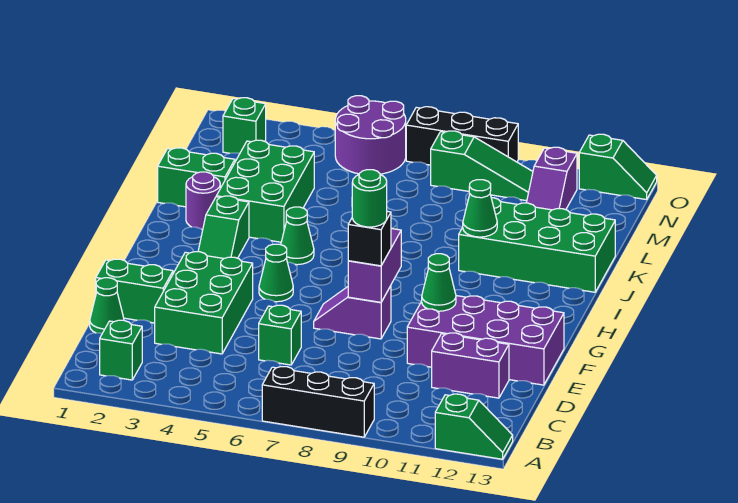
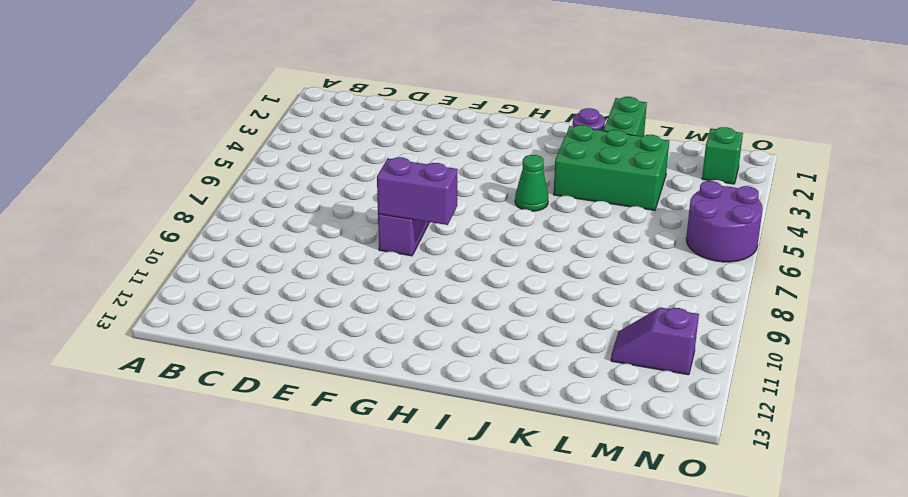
none -> black 1x3 brick [262,367,374,437]
none -> green 1x2 slope [435,394,513,459]
none -> green 1x1 brick [100,320,142,380]

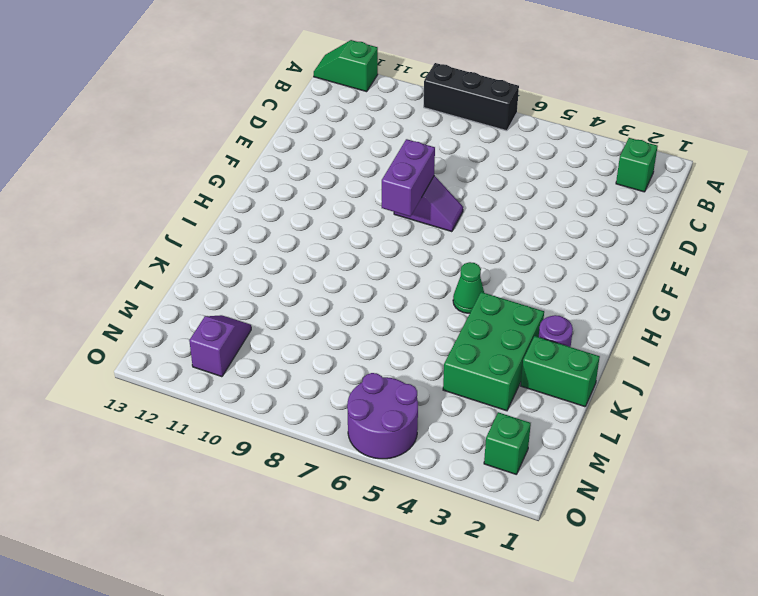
none -> green 1x1 cone [90,278,124,334]
none -> green 2x3 brick [155,252,253,354]
none -> green 1x1 brick [259,305,301,365]

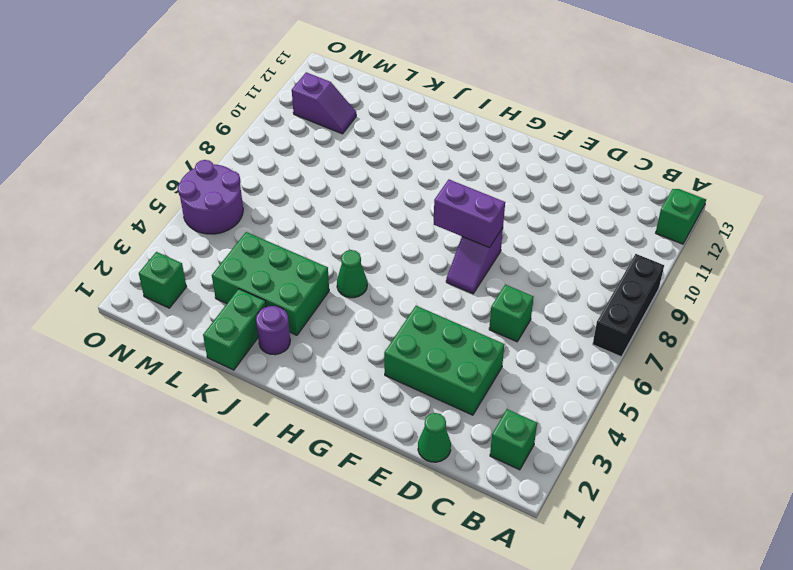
none -> purple 1x2 brick [432,333,509,398]
none -> green 1x2 brick [96,259,173,323]
none -> purple 2x4 brick [407,296,564,385]

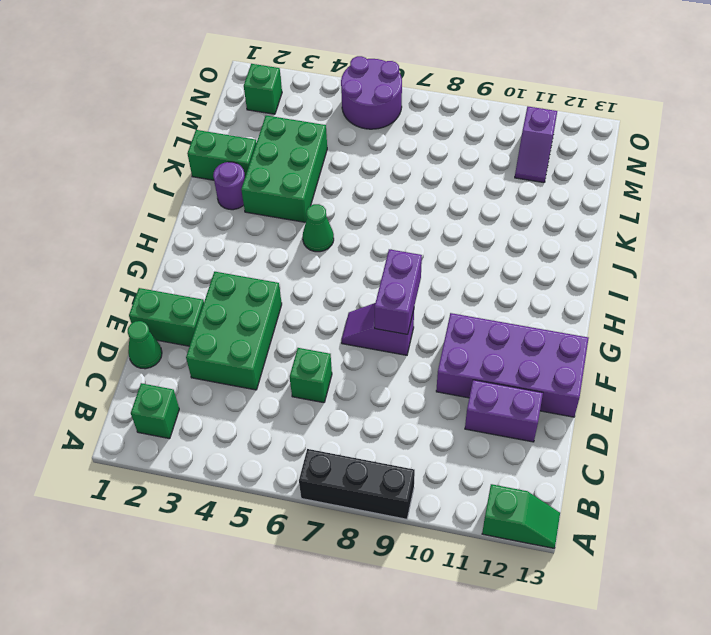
none -> green 1x1 cone [259,244,293,302]
none -> green 1x2 slope [198,196,249,258]
none -> green 2x4 brick [459,198,615,292]

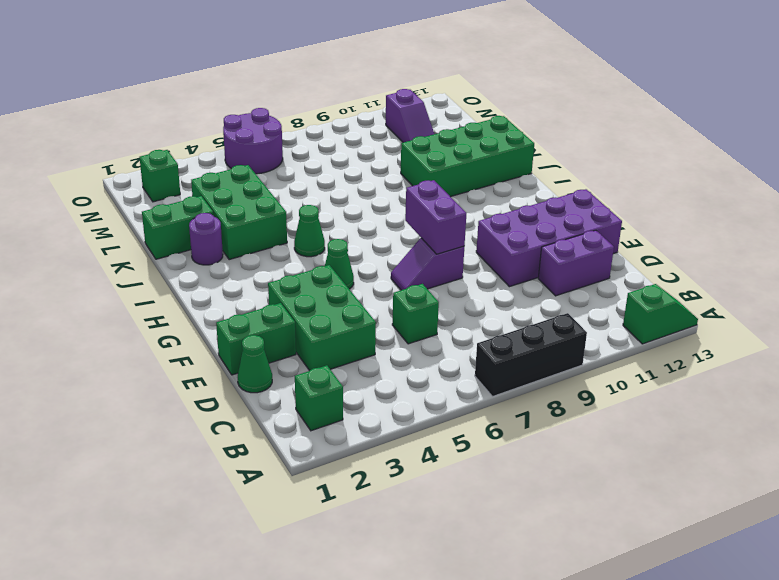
none -> green 1x2 slope [198,196,249,258]
none -> green 1x3 slope [431,131,533,201]
none -> black 1x3 brick [406,107,518,165]

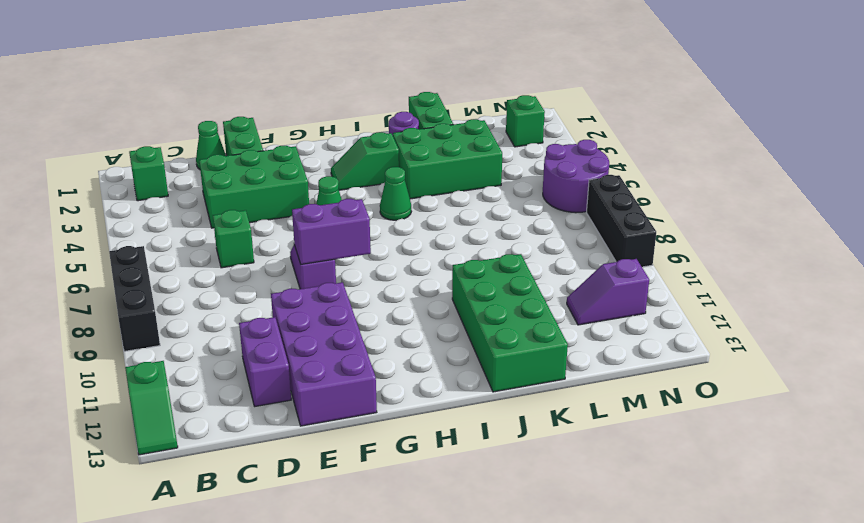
none -> green 1x3 slope [431,131,533,201]
none -> green 1x2 slope [579,134,657,200]
none -> green 1x1 cone [421,254,456,311]

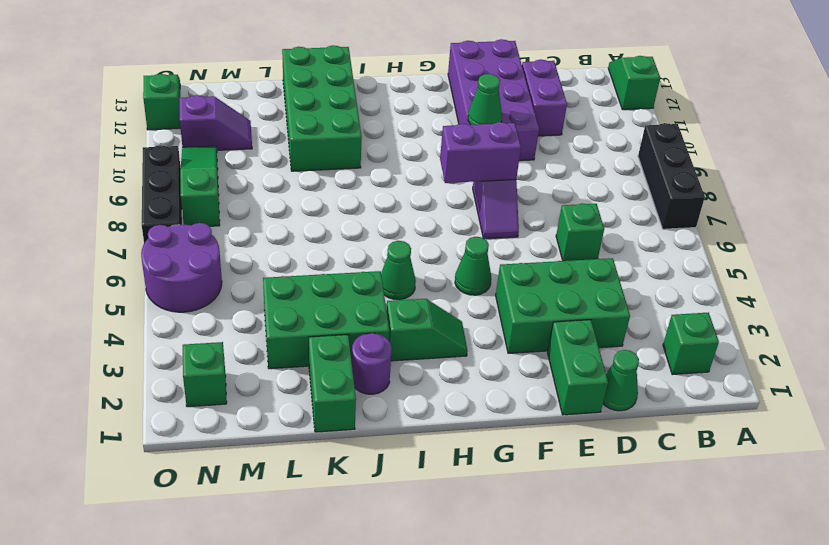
none -> green 1x1 cone [462,180,497,237]
none -> black 1x1 brick [348,211,391,266]
none -> green 1x1 round brick [352,170,387,227]

